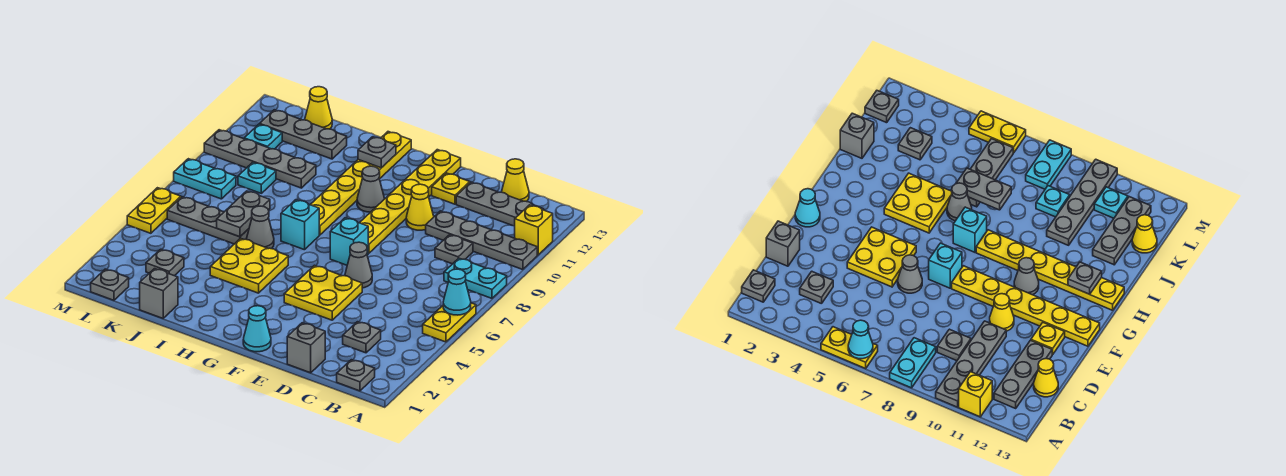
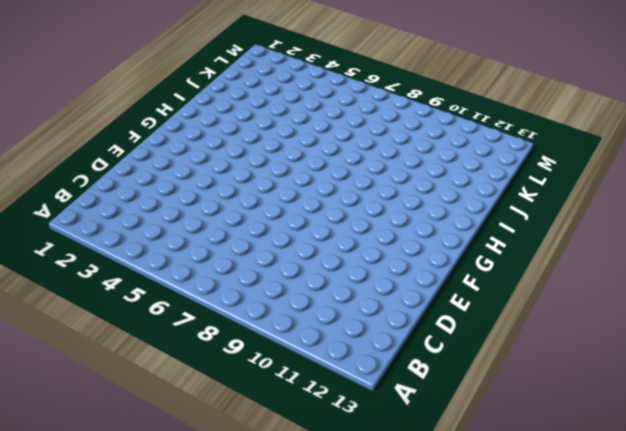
none -> yellow 1x2 plate [423,303,476,342]
none -> cyan 1x2 plate [444,258,507,298]
none -> grey 1x4 plate [426,211,537,270]
none -> yellow 1x1 brick [515,205,553,255]

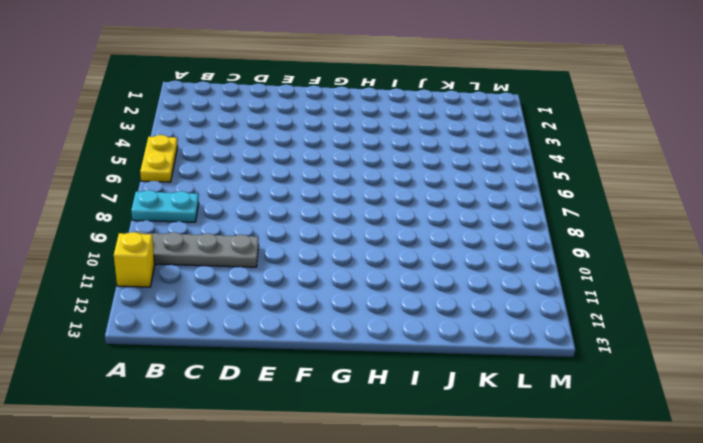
none -> grey 1x1 plate [337,360,375,391]
none -> grey 1x3 plate [456,182,544,226]
none -> grey 1x1 plate [343,322,381,353]
none -> grey 1x1 plate [435,235,473,264]

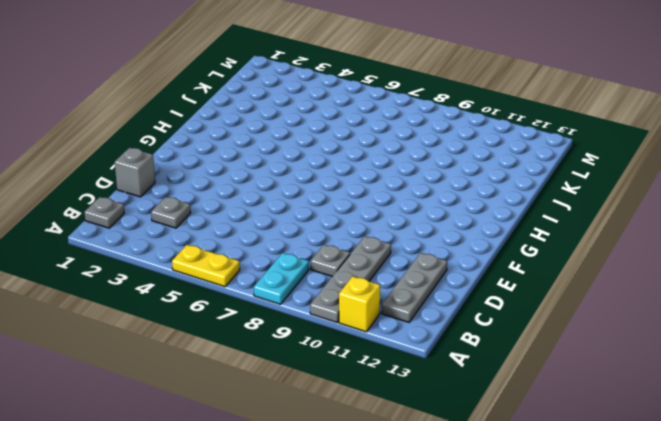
none -> yellow 1x1 cone [502,159,529,202]
none -> yellow 2x2 plate [284,265,362,320]
none -> grey 1x1 cone [345,242,372,288]
none -> yellow 1x1 cone [406,184,434,230]

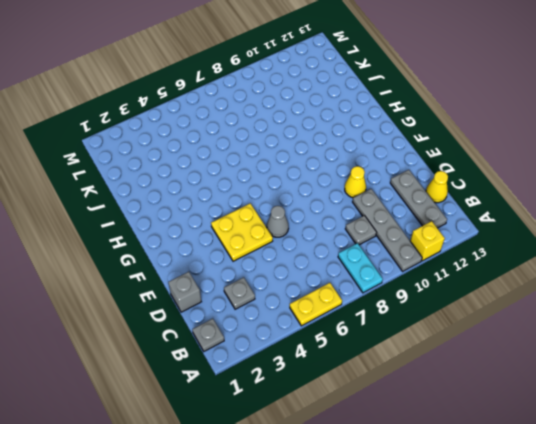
none -> yellow 1x1 plate [432,173,470,204]
none -> cyan 1x1 cone [243,306,271,352]
none -> cyan 1x1 brick [330,218,368,265]
none -> yellow 1x6 plate [360,150,461,253]

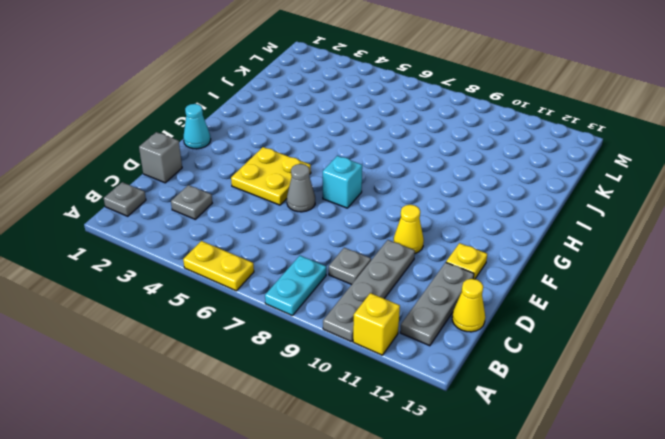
none -> yellow 1x6 plate [360,150,461,253]
none -> grey 1x1 cone [357,166,385,212]
none -> yellow 2x2 plate [210,238,288,293]
none -> cyan 1x1 brick [281,200,319,250]

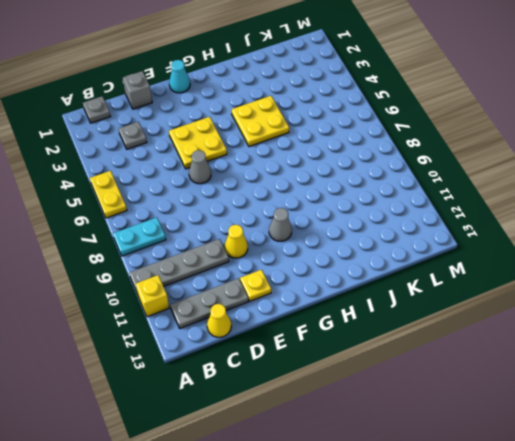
none -> grey 1x1 plate [435,235,473,264]
none -> cyan 1x1 brick [330,218,368,265]
none -> yellow 1x6 plate [360,150,461,253]
none -> cyan 1x1 brick [281,200,319,250]

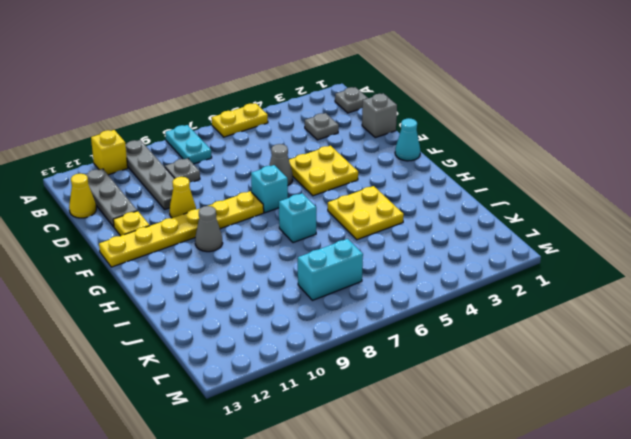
cyan 1x2 brick [298,239,363,300] -> none
none -> yellow 1x6 plate [310,132,411,235]
none -> grey 1x1 cone [247,206,274,249]
none -> grey 1x1 brick [140,269,178,318]
none -> grey 1x3 plate [167,197,249,244]

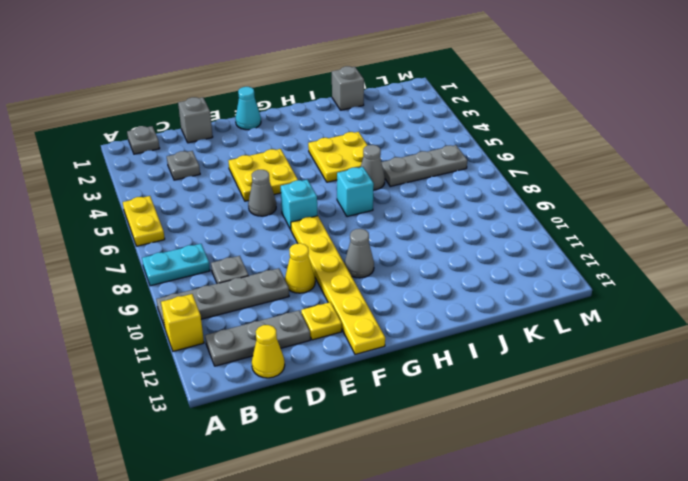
none -> yellow 1x6 plate [310,132,411,235]
none -> grey 1x4 plate [204,130,316,188]
none -> grey 1x3 plate [260,110,347,159]
none -> grey 1x1 plate [146,249,184,276]

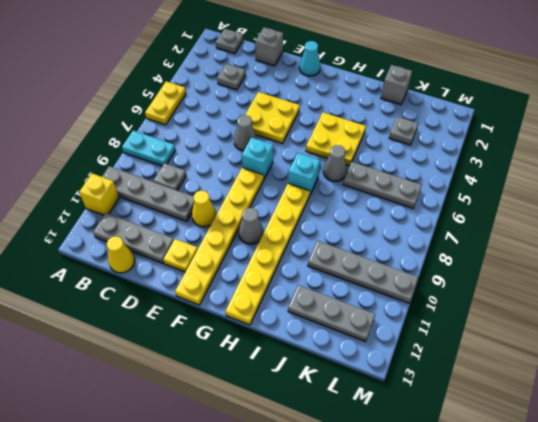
none -> cyan 1x1 plate [238,162,276,193]
none -> yellow 1x1 cone [305,87,332,129]
none -> grey 1x1 plate [91,269,129,300]
none -> cyan 1x2 plate [174,159,236,199]

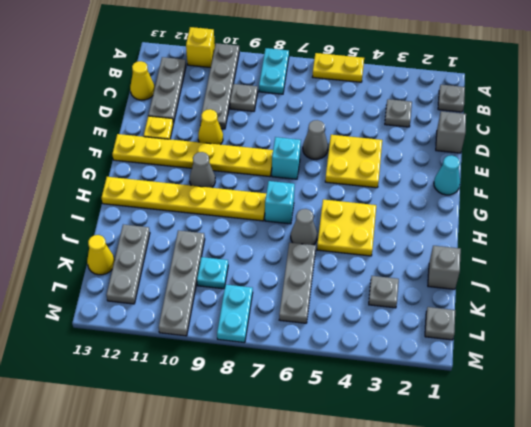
none -> cyan 1x1 plate [244,124,282,149]
none -> yellow 1x2 plate [127,188,181,233]
none -> cyan 1x1 cone [443,269,471,315]
none -> grey 1x1 plate [358,137,396,168]

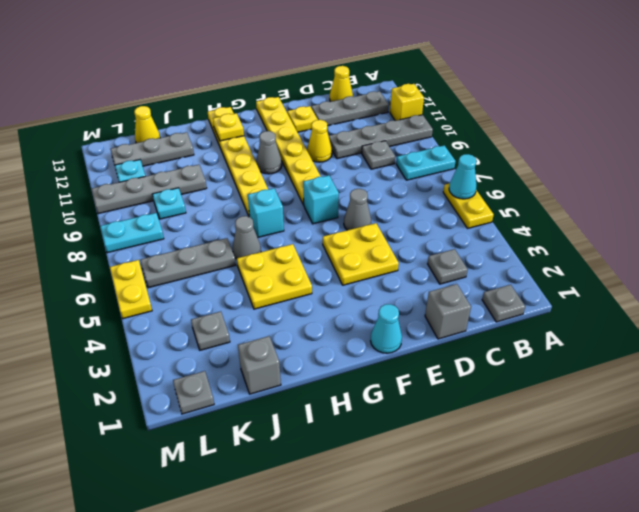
yellow 1x1 plate [213,113,244,141] -> grey 1x1 plate [358,137,396,168]
none -> grey 1x2 plate [217,191,270,237]

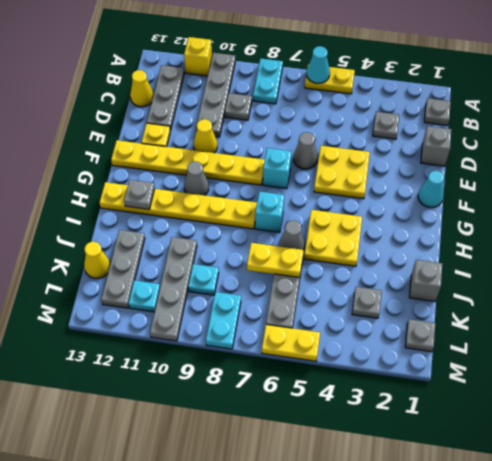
yellow 1x2 plate [247,243,304,278] -> grey 1x2 plate [217,191,270,237]

